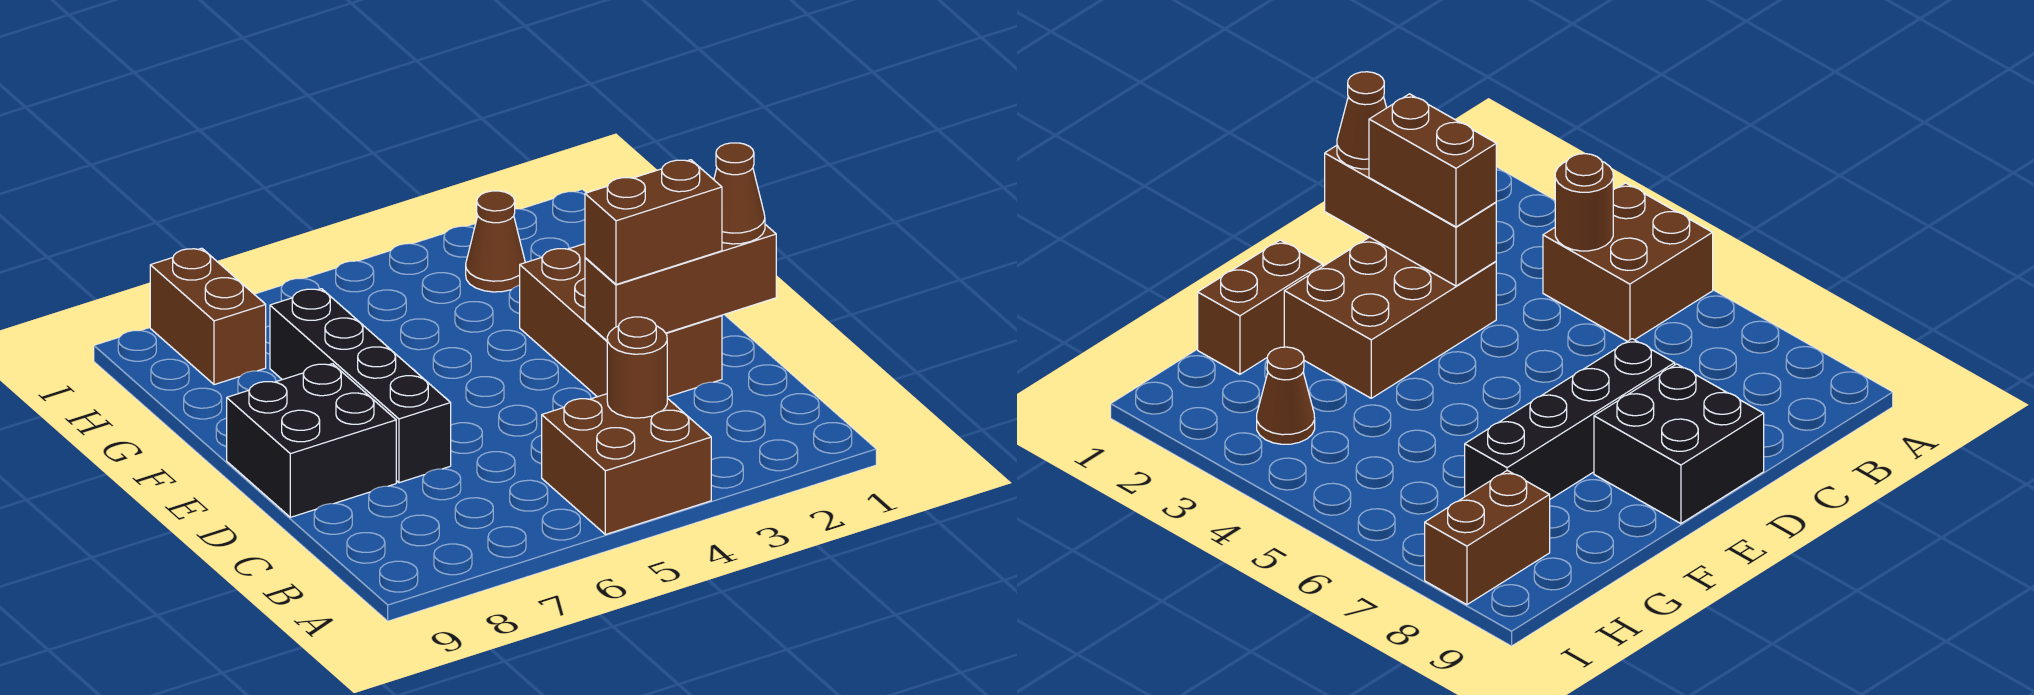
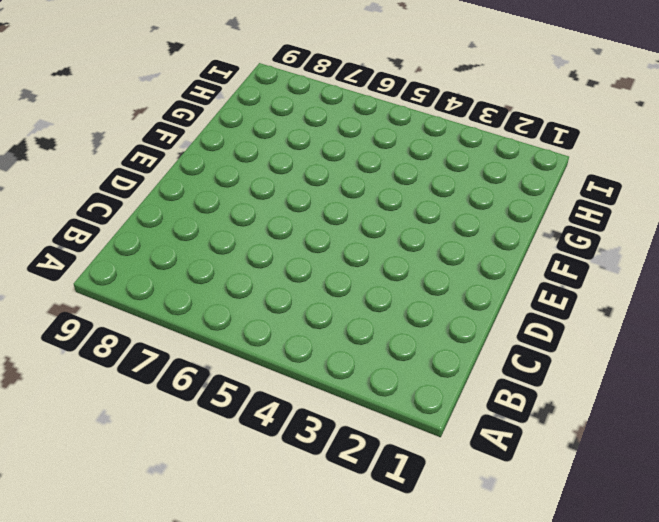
none -> brown 2x2 brick [542,394,711,535]
none -> brown 2x3 brick [520,244,722,397]

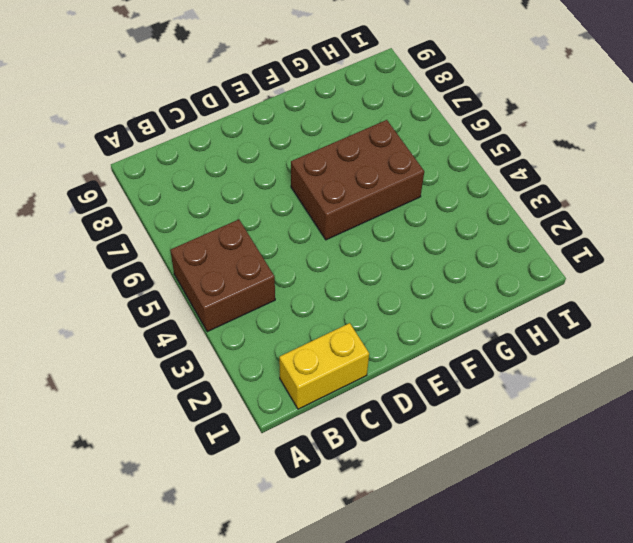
yellow 1x2 brick [279,323,369,409] -> none
brown 2x3 brick [291,120,424,240] -> brown 2x3 brick moved to [520,244,722,397]
none -> black 1x4 brick [270,289,451,483]
none -> black 2x2 brick [227,364,396,517]

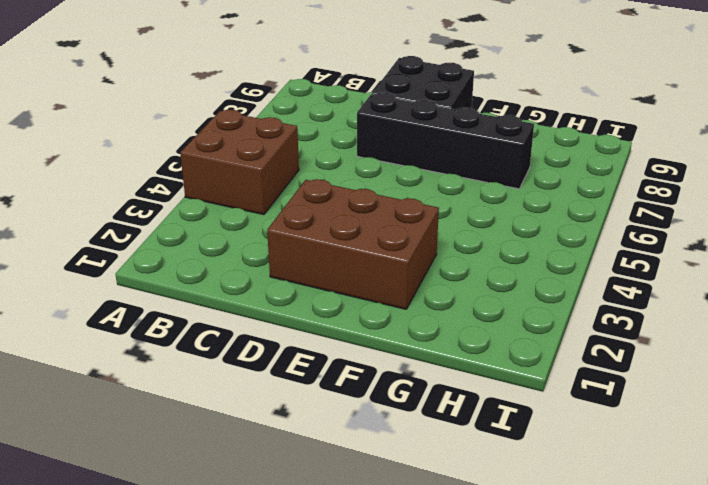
none -> brown 1x2 brick [1198,240,1323,374]
none -> brown 1x1 cone [466,191,525,292]

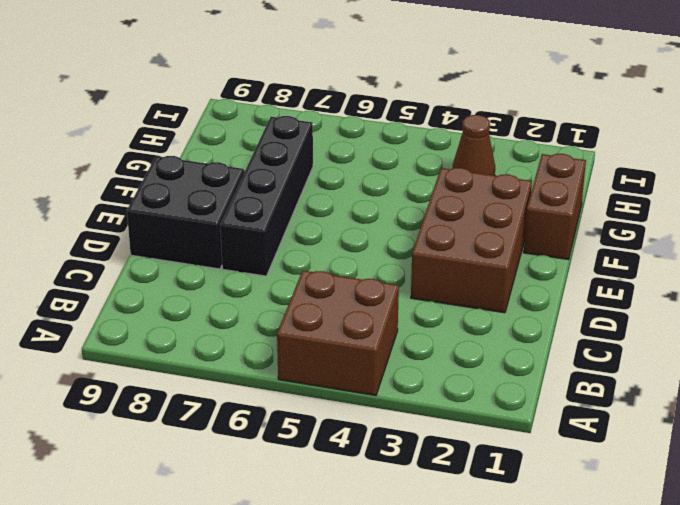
none -> brown 1x2 brick [150,248,266,385]
none -> brown 1x1 round brick [607,317,667,418]

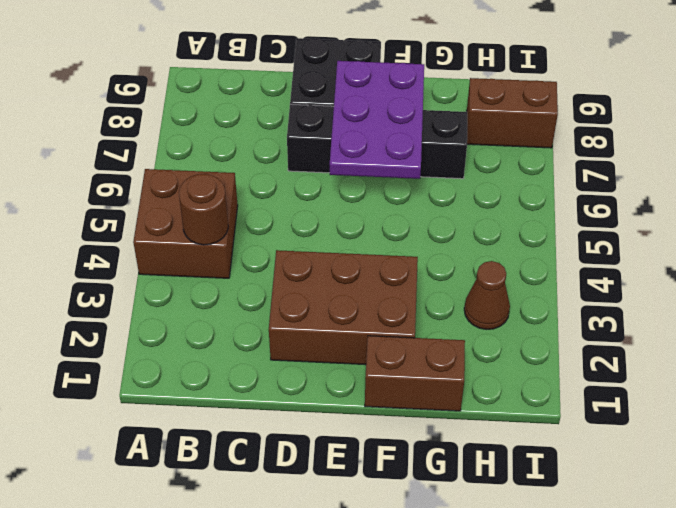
purple 2x3 plate [330,61,424,179] -> none
none -> brown 1x3 brick [585,225,776,341]
none -> brown 1x1 cone [714,143,765,244]

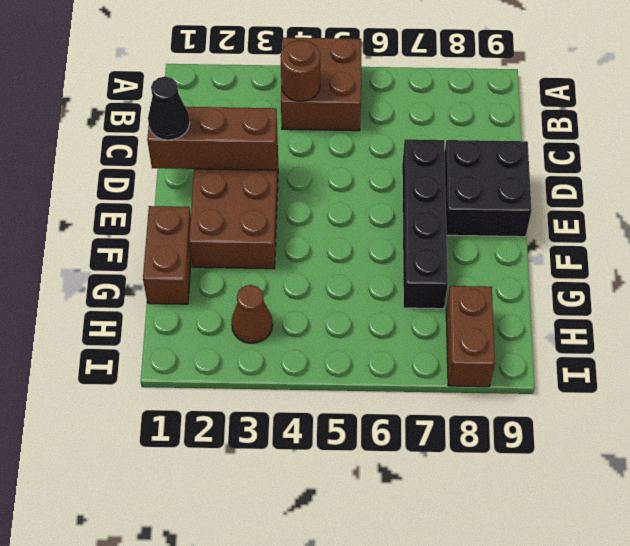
black 1x1 cone [148,77,190,140] -> brown 1x1 cone [714,143,765,244]
none -> brown 1x2 brick [585,160,722,284]

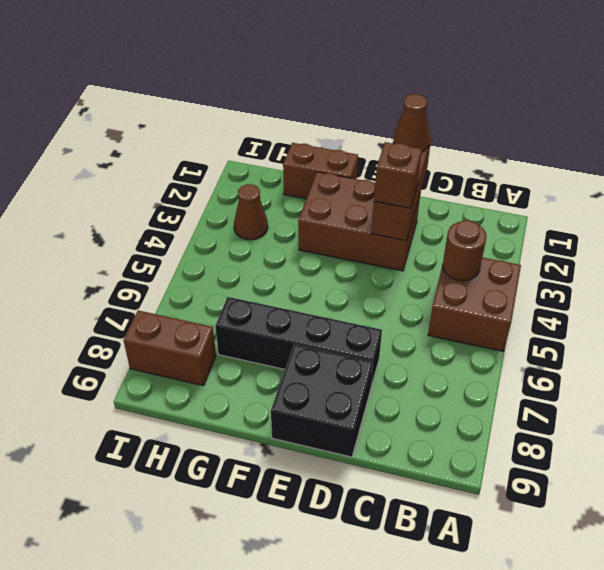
brown 1x1 brick [374,142,422,208] -> brown 1x2 brick [585,160,722,284]

